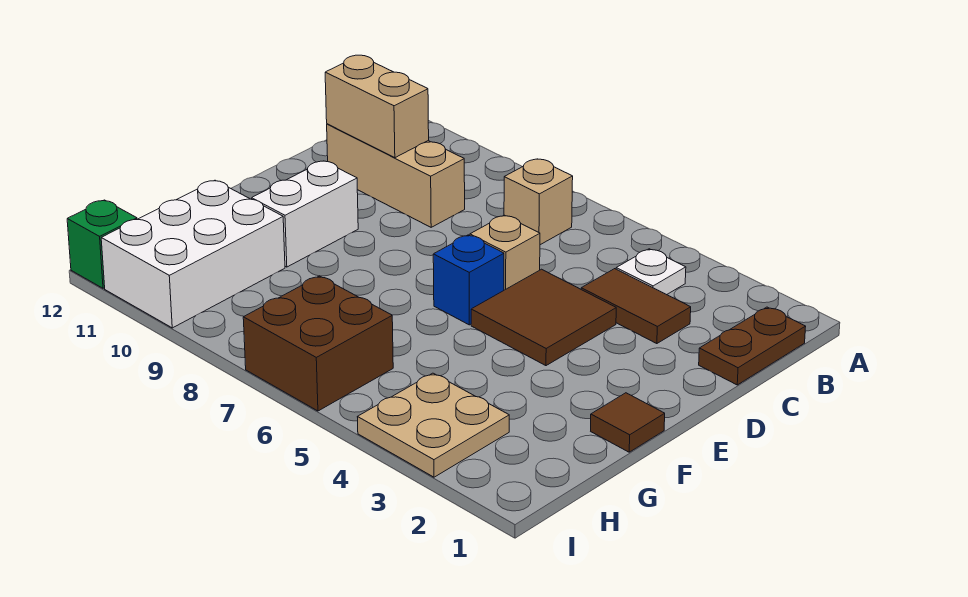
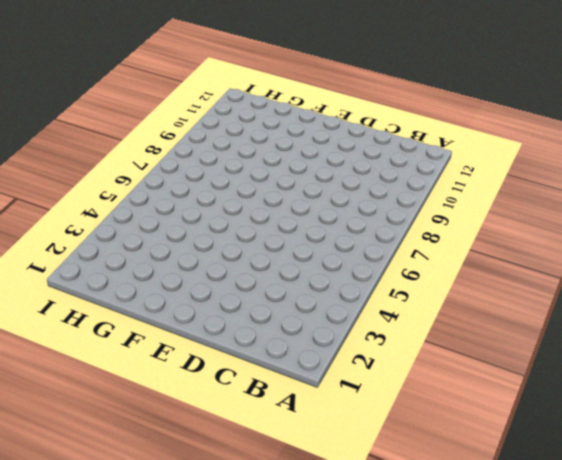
none -> brown 1x2 plate [699,307,806,385]
none -> white 1x1 plate [616,249,686,295]
none -> tan 1x1 brick [504,159,573,245]

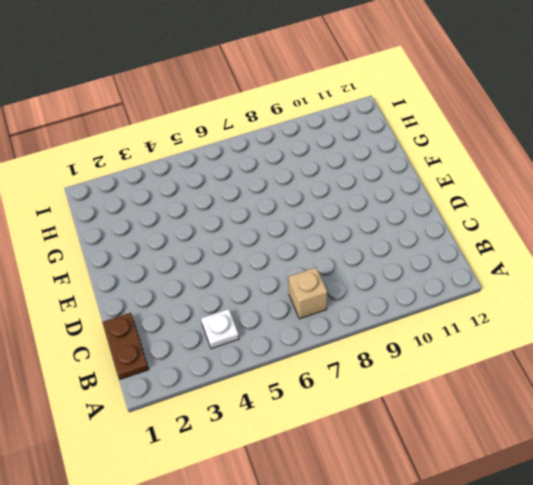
none -> brown 1x2 tile [581,269,691,344]
none -> tan 1x3 brick [327,124,465,227]
none -> brown 2x2 tile [471,269,616,366]

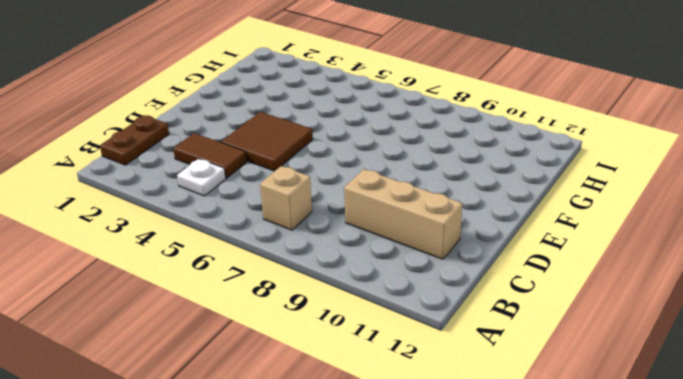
none -> tan 1x1 brick [470,215,540,290]
none -> blue 1x1 brick [433,235,504,325]
none -> white 1x2 brick [252,161,358,267]

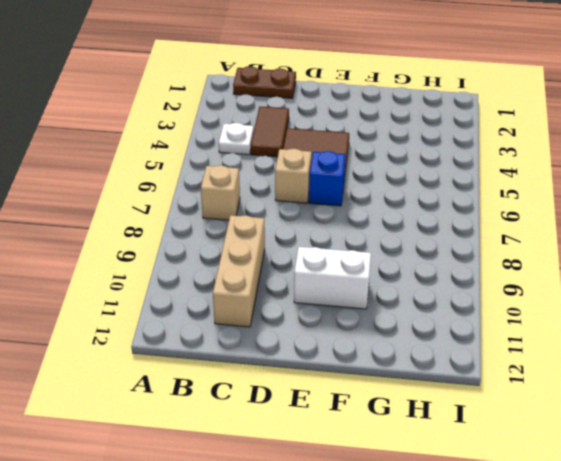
none -> brown 1x1 tile [591,393,665,452]
none -> white 2x3 brick [101,180,285,328]
none -> tan 2x2 plate [358,373,509,477]

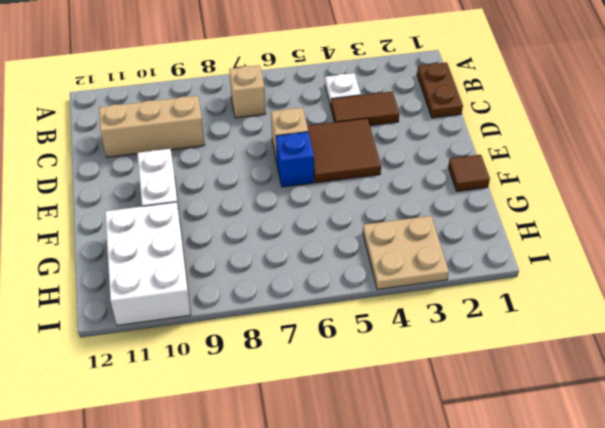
none -> brown 2x2 brick [243,276,393,411]
none -> green 1x1 brick [67,200,137,288]
none -> tan 1x2 brick [325,55,429,158]

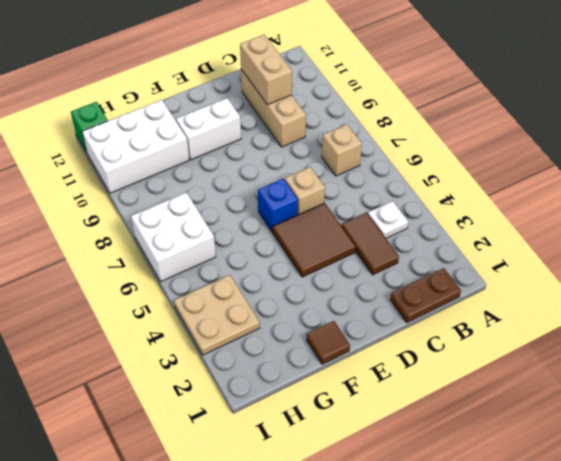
white 2x2 brick [131,192,216,282] -> brown 2x2 brick [243,276,393,411]

